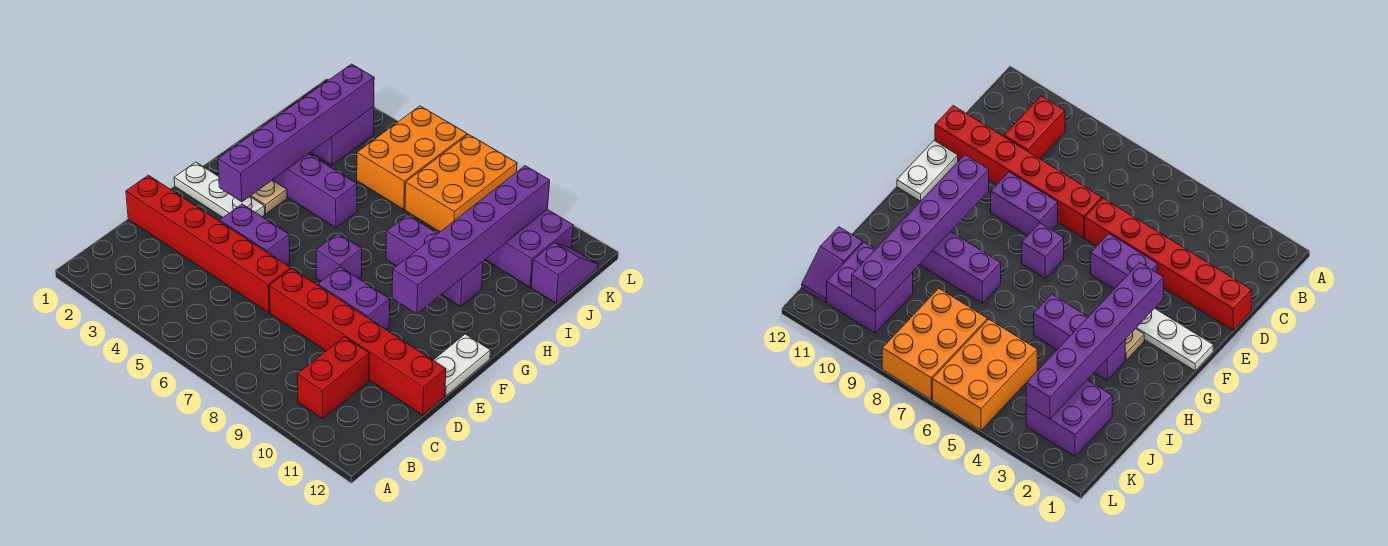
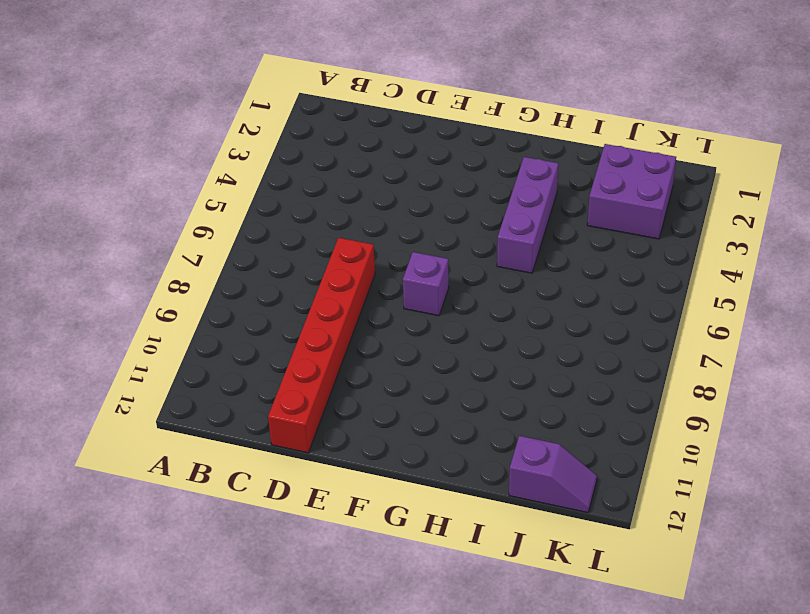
none -> red 1x2 brick [298,337,369,419]
none -> red 1x6 brick [126,175,291,313]
none -> purple 1x2 brick [220,204,290,265]

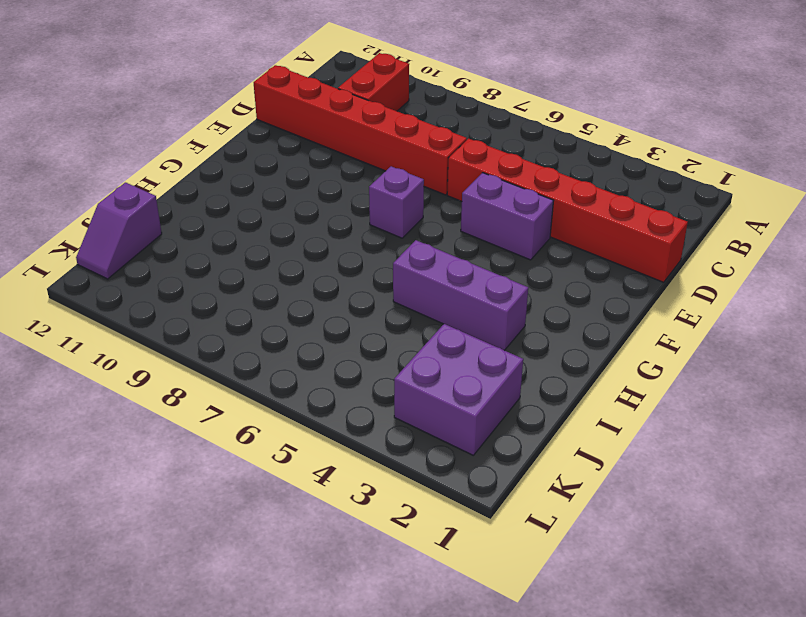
none -> purple 1x2 brick [318,267,390,329]
none -> white 1x2 plate [433,334,490,396]
none -> white 1x3 plate [174,162,265,217]

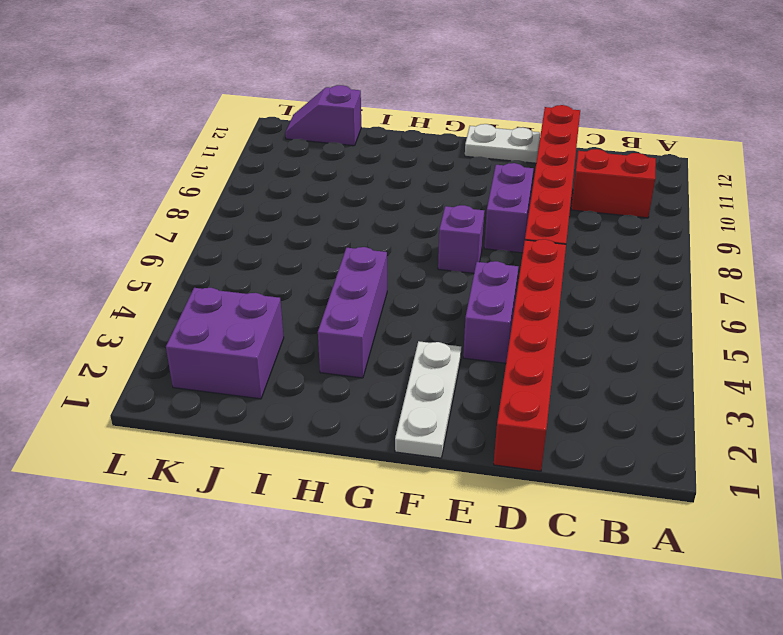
none -> tan 1x1 plate [250,180,287,214]
none -> purple 1x3 brick [386,215,483,306]
none -> orange 2x3 brick [357,106,467,210]

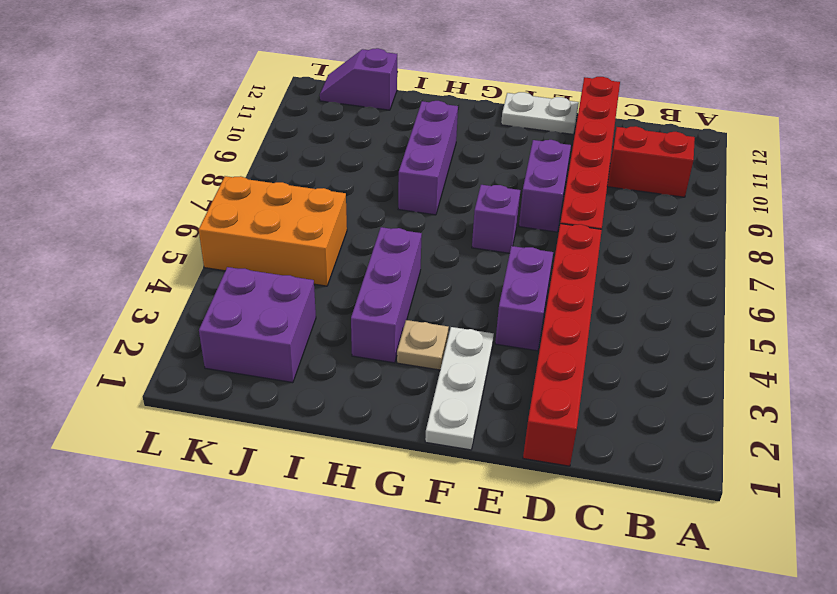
none -> orange 2x3 brick [405,134,517,232]
none -> purple 2x2 brick [485,210,574,287]
none -> purple 1x6 brick [218,64,374,202]

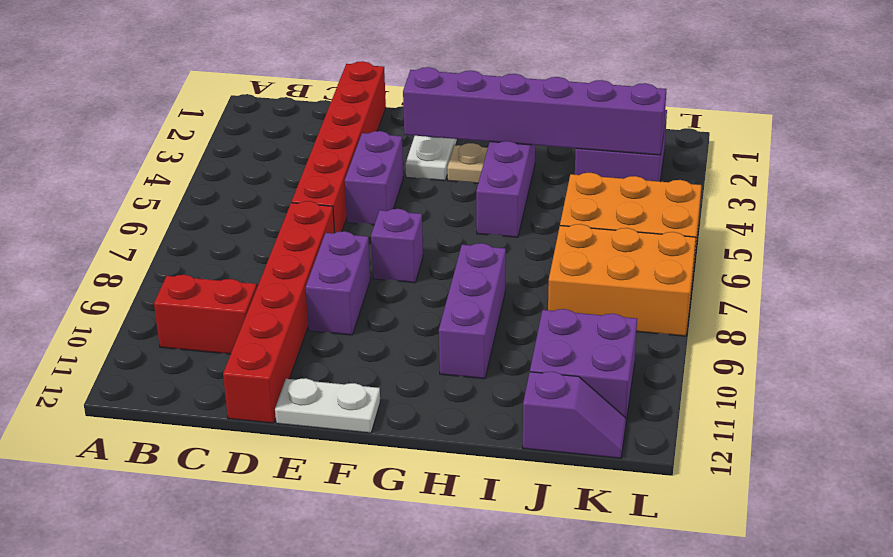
none -> purple 1x6 brick [392,166,550,314]

